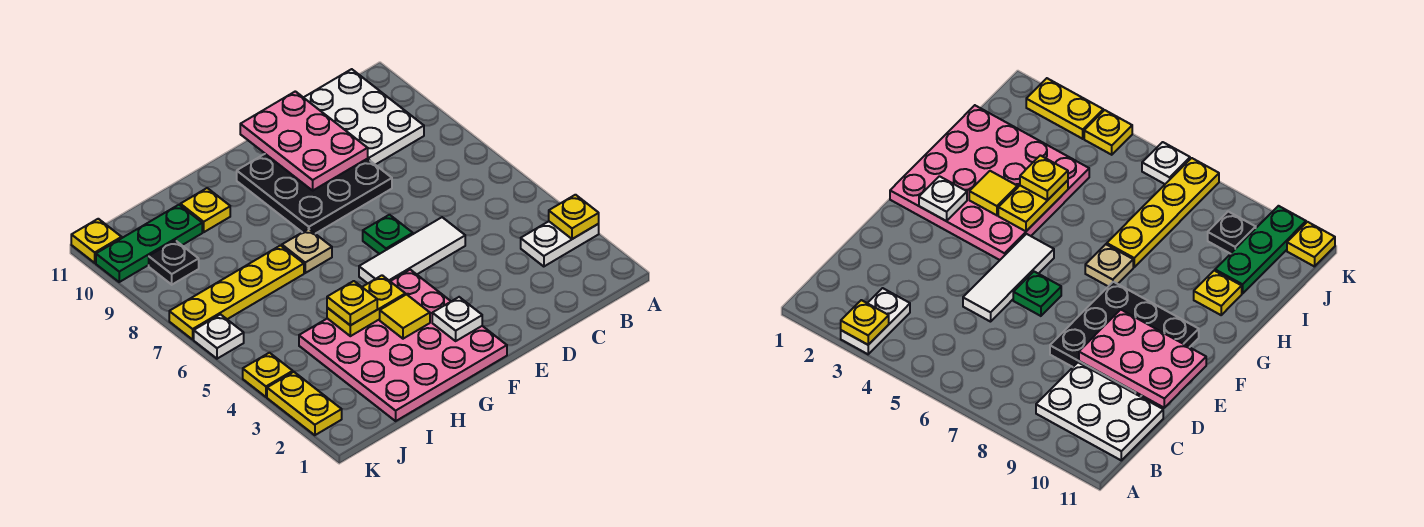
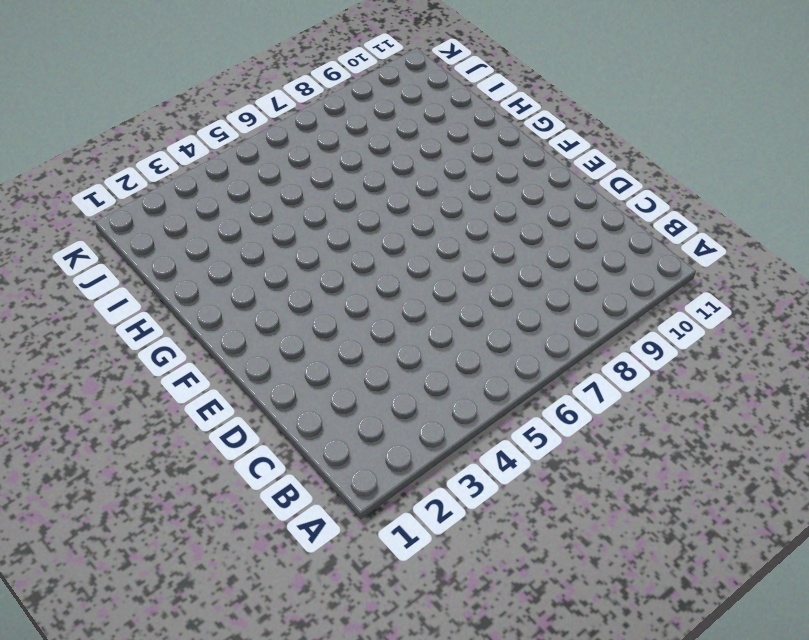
none -> white 1x2 plate [521,221,599,267]
none -> white 2x3 plate [303,69,424,165]
none -> white 1x3 tile [359,217,465,283]

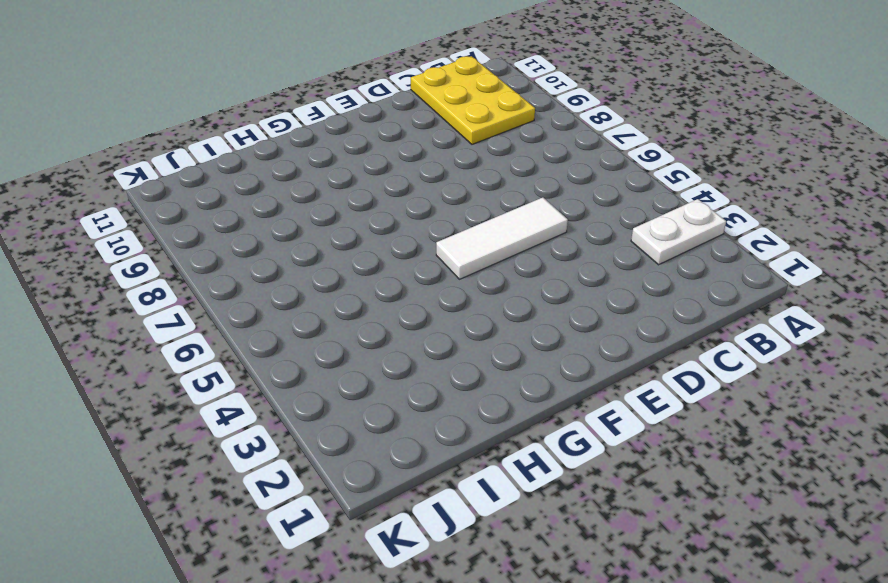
yellow 2x3 plate [411,56,535,144] -> white 2x3 plate [303,69,424,165]
none -> black 3x3 plate [237,154,392,234]
none -> green 1x1 plate [363,215,413,254]
none -> pink 4x4 plate [299,270,507,421]

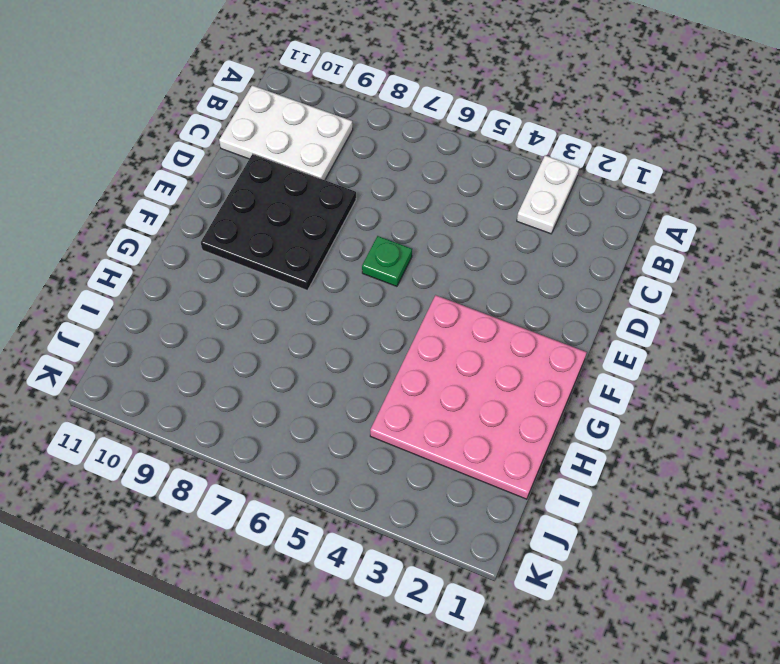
none -> white 1x3 tile [359,217,465,283]
none -> tan 1x1 plate [282,229,332,273]
none -> yellow 1x4 plate [169,245,304,339]

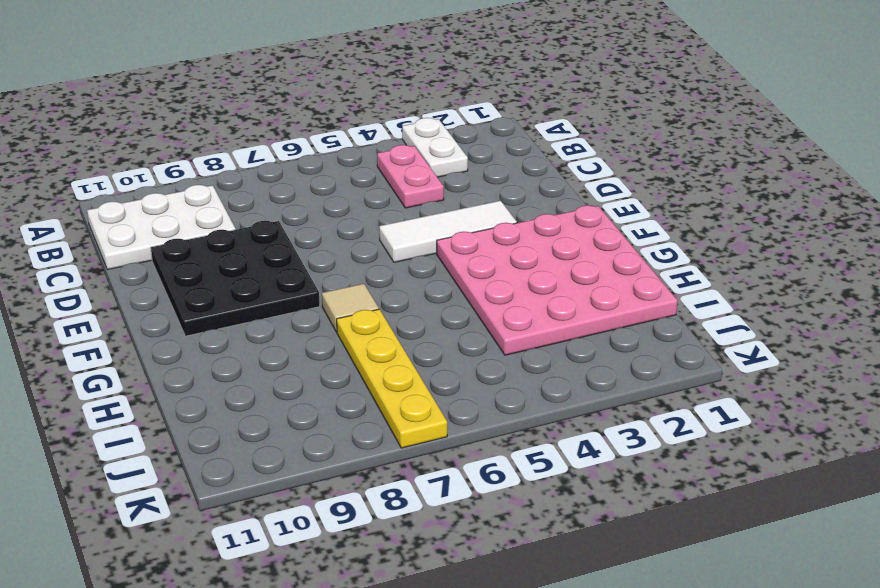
pink 1x2 plate [377,145,444,208] -> none
white 1x3 tile [379,201,517,262] -> white 1x3 tile turned to [359,217,465,283]
tan 1x1 tile [322,284,379,332] -> tan 1x1 plate [282,229,332,273]
none -> green 1x1 plate [363,215,413,254]
none -> yellow 1x1 plate [180,188,230,232]
none -> green 1x3 plate [96,205,202,282]

